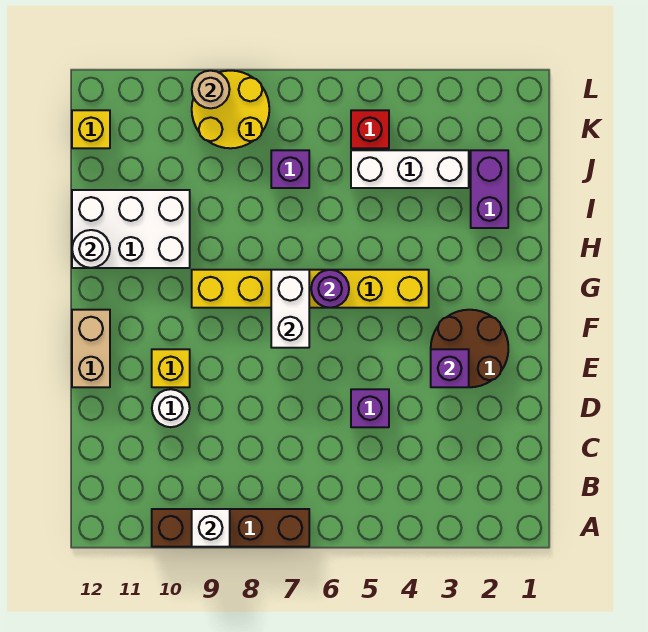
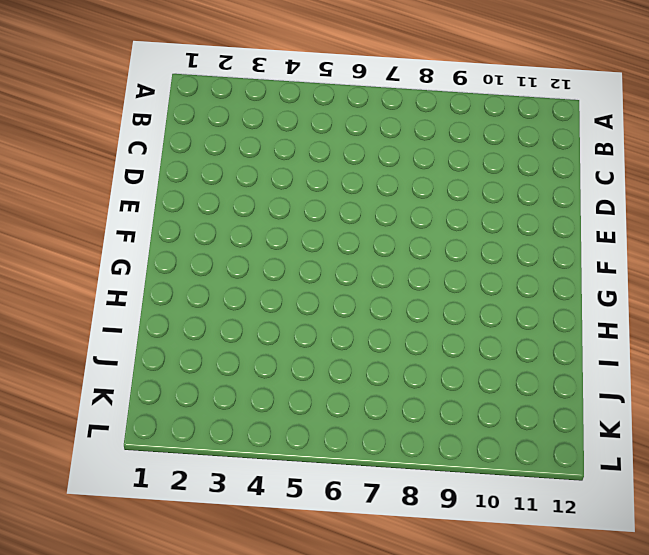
none -> brown 1x4 brick [152,509,309,547]
none -> purple 1x1 brick [351,389,389,427]
none -> white 1x1 round brick [152,389,190,427]

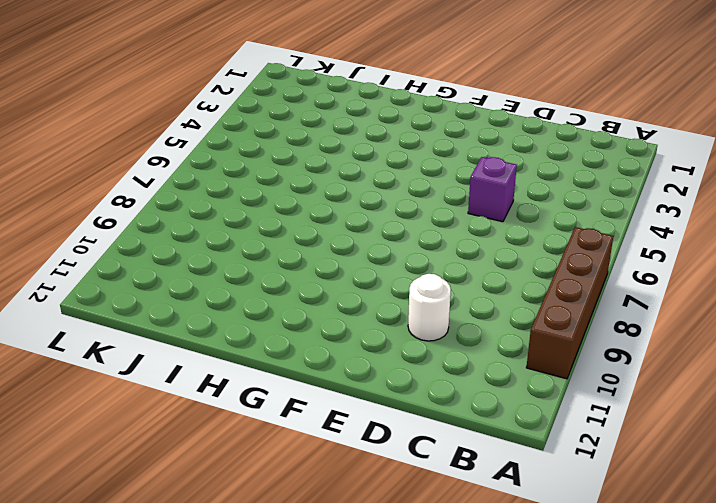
none -> brown 2x2 round brick [431,310,508,387]
none -> yellow 1x1 brick [152,349,190,387]
none -> tan 1x2 brick [72,310,110,387]

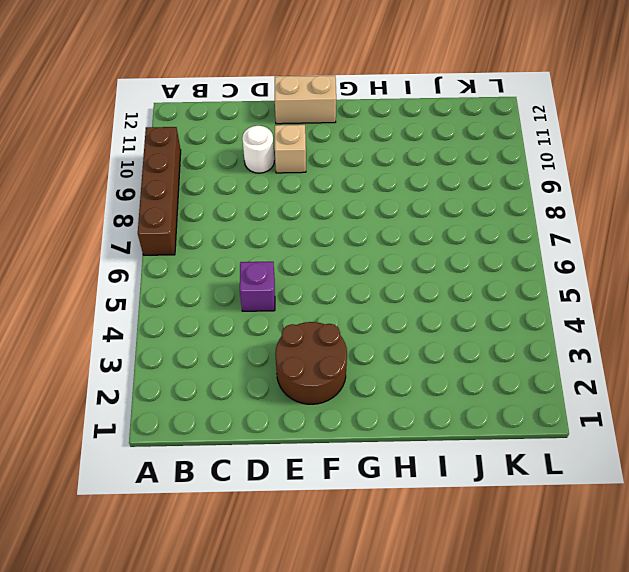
tan 1x1 brick [275,125,306,173] -> yellow 1x1 brick [152,349,190,387]
none -> yellow 1x6 brick [192,270,429,308]
none -> white 2x3 brick [72,190,190,268]
none -> purple 1x2 brick [471,150,508,228]

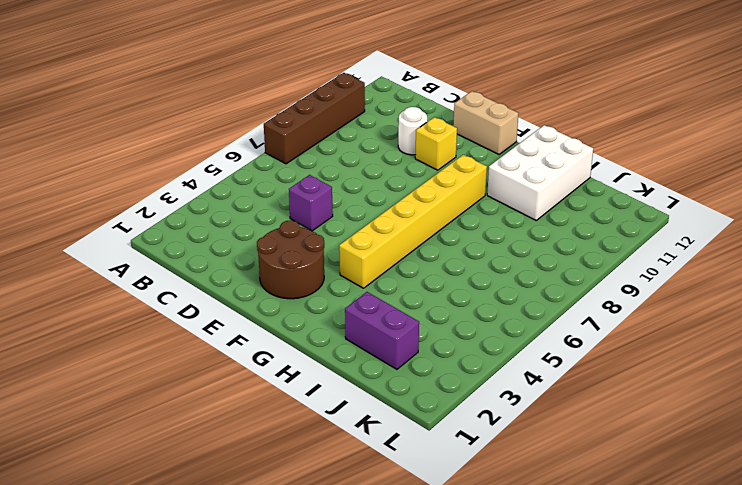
none -> white 1x3 brick [351,150,469,188]
none -> purple 1x1 brick [271,150,309,188]
none -> red 1x1 brick [351,110,389,148]

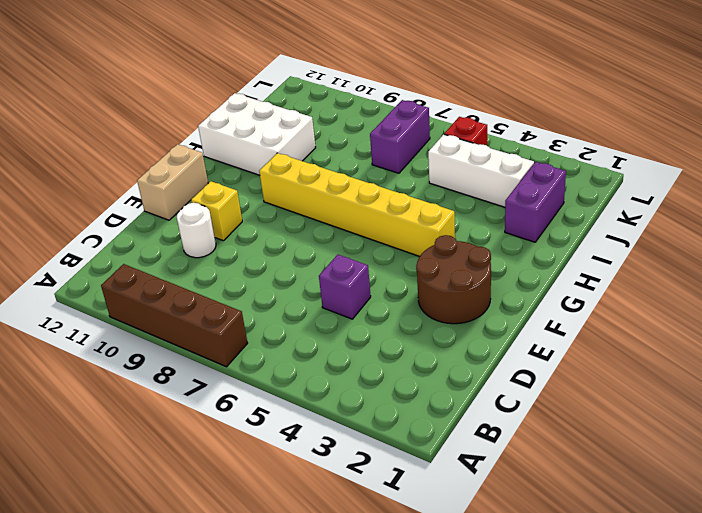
purple 1x2 brick [370,100,430,173] -> purple 1x1 brick [271,150,309,188]
none -> yellow 2x2 round brick [192,71,269,148]
none -> yellow 1x1 brick [72,110,110,148]
none -> white 1x1 brick [192,509,230,547]

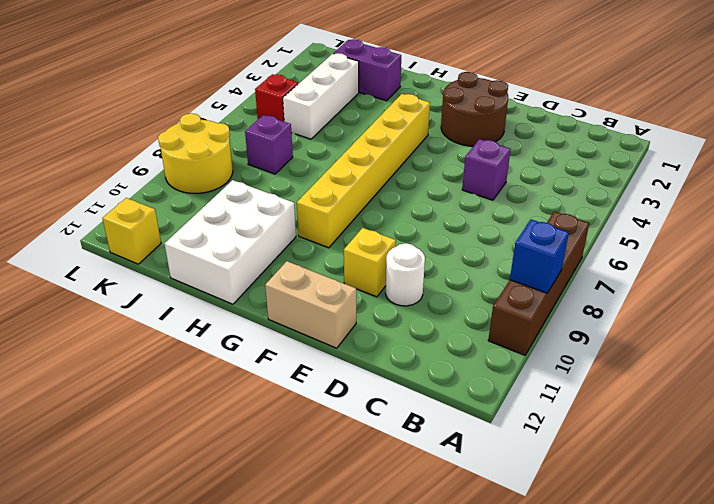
blue 1x1 brick [510,220,569,293] -> white 1x1 brick [192,509,230,547]
none -> purple 1x1 brick [431,349,469,387]
none -> white 1x2 brick [271,270,309,348]
none -> purple 1x1 round brick [311,270,349,308]

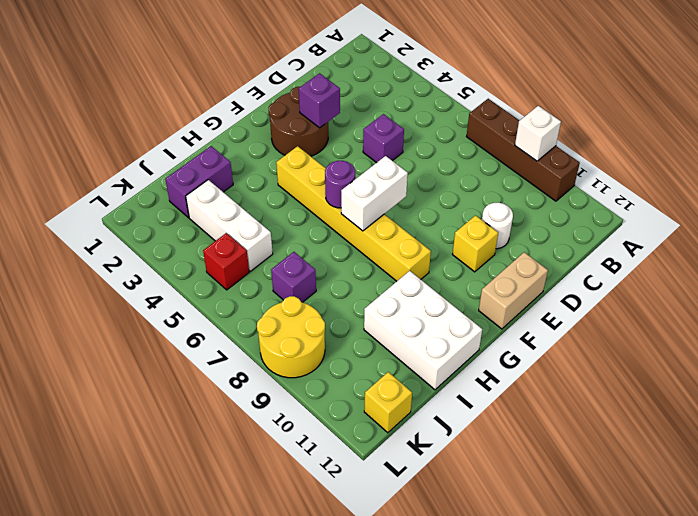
none -> white 1x1 round brick [72,230,110,268]
none -> tan 1x1 round brick [192,71,230,108]

